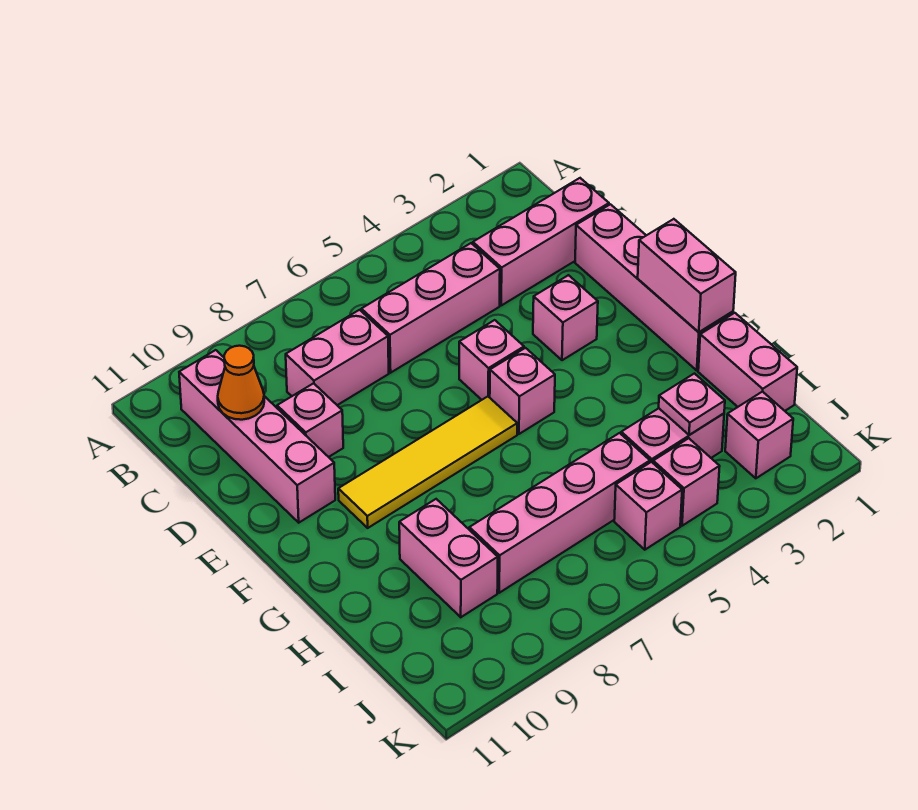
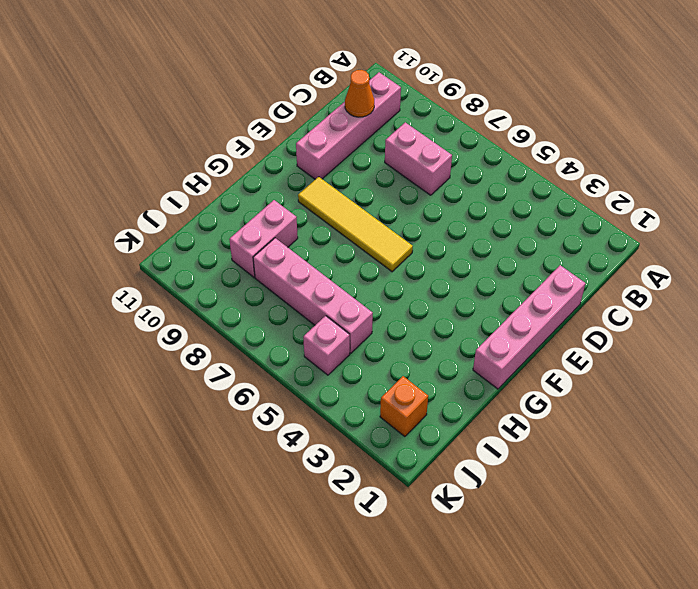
orange 1x1 brick [380,376,428,437] -> pink 1x1 brick [725,391,793,478]
none -> pink 1x3 brick [473,178,609,305]
none -> pink 1x3 brick [361,243,500,373]
none -> pink 1x1 brick [277,383,343,457]

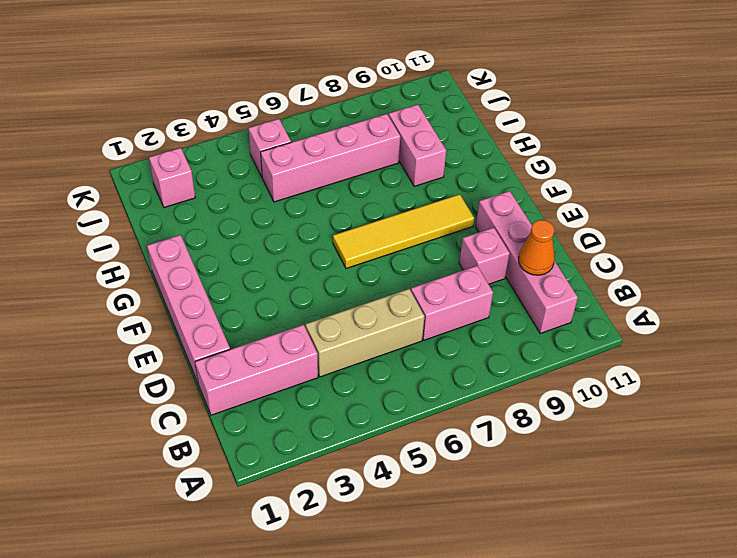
tan 1x3 brick [306,289,425,377] -> pink 1x3 brick [361,243,500,373]
none -> pink 1x1 brick [533,275,598,360]
none -> pink 1x1 brick [459,320,524,400]
none -> pink 1x1 brick [490,348,555,434]

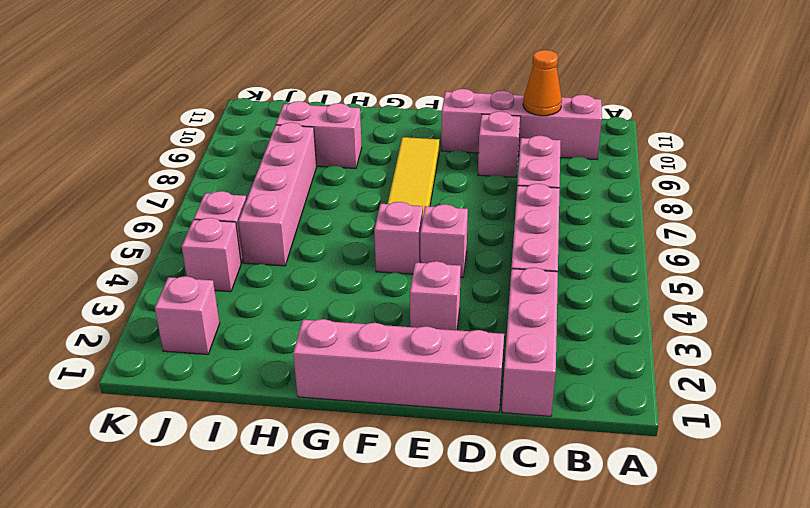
none -> pink 1x2 brick [698,313,797,411]
none -> pink 1x2 brick [621,408,724,463]
none -> pink 1x2 brick [638,219,736,332]

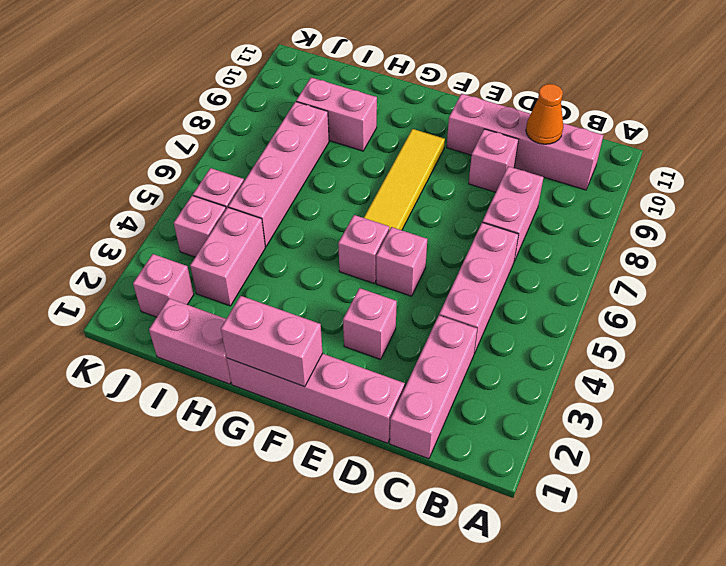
none -> pink 1x1 plate [659,374,725,435]

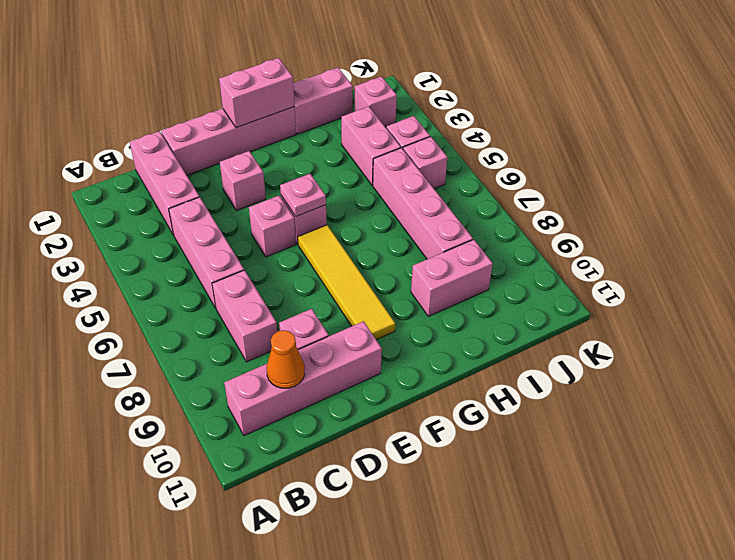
pink 1x1 plate [280,174,326,217] -> pink 1x1 plate moved to [659,374,725,435]

